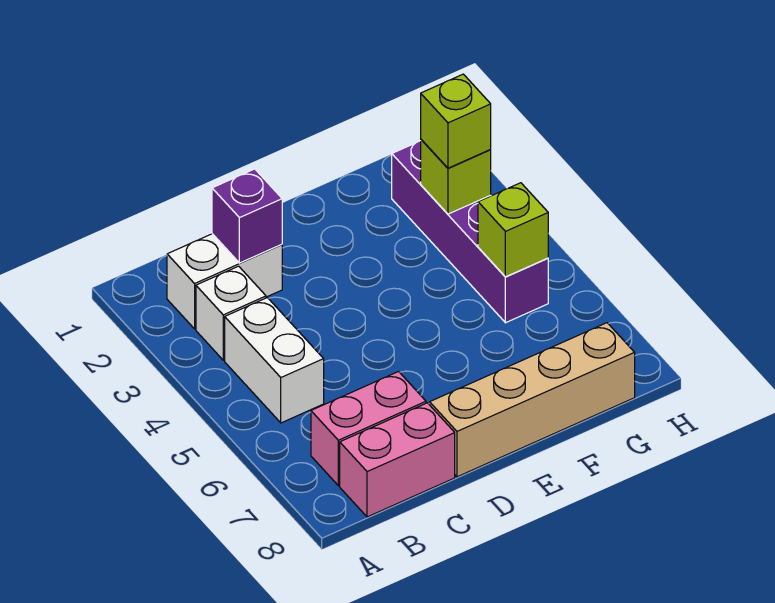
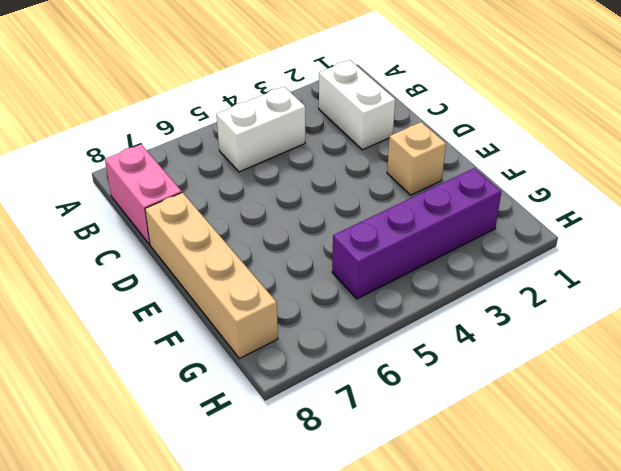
tan 1x1 brick [387,122,446,195] -> none
none -> white 1x1 brick [196,266,266,360]
none -> pink 1x2 brick [311,372,426,486]

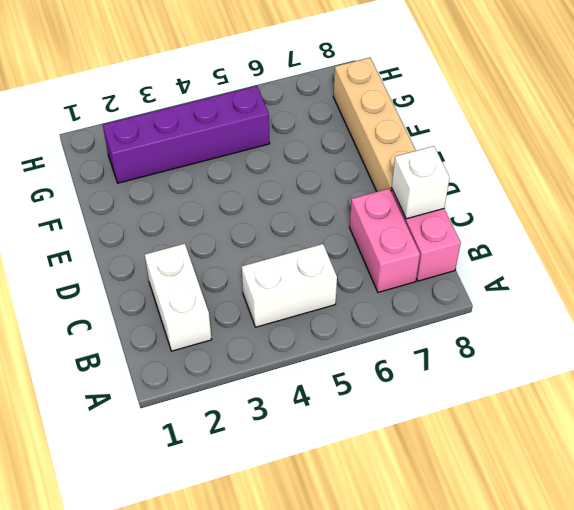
white 1x1 brick [392,146,450,219] -> white 1x1 brick moved to [196,266,266,360]
none -> purple 1x1 brick [212,169,282,263]
none -> lime 1x1 brick [421,140,491,214]

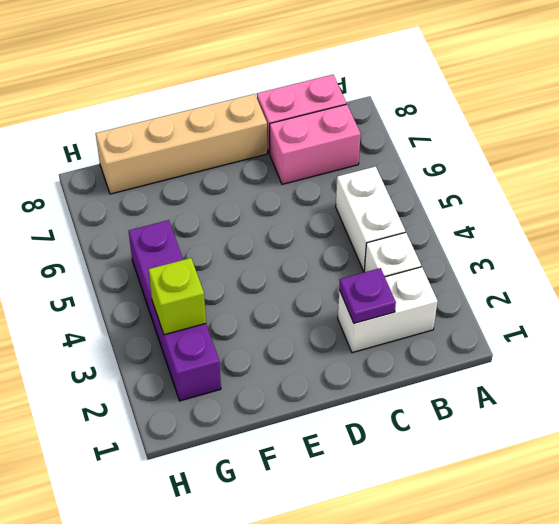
purple 1x1 plate [339,268,396,323] -> purple 1x1 brick [212,169,282,263]
none -> lime 1x1 brick [478,183,548,277]
none -> lime 1x1 brick [421,74,491,168]

